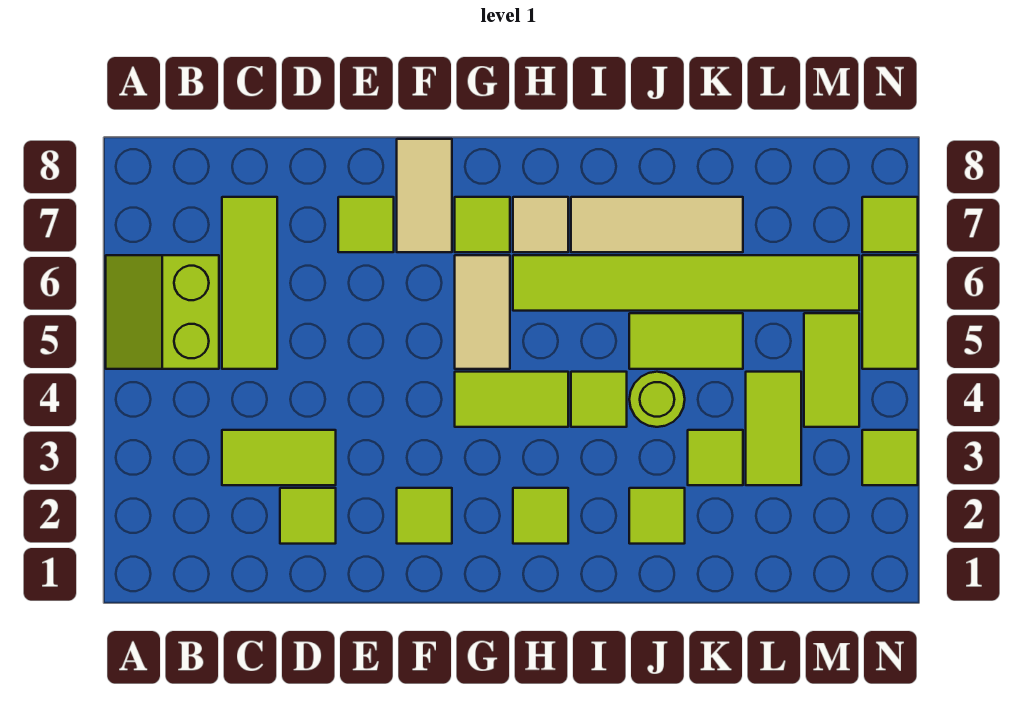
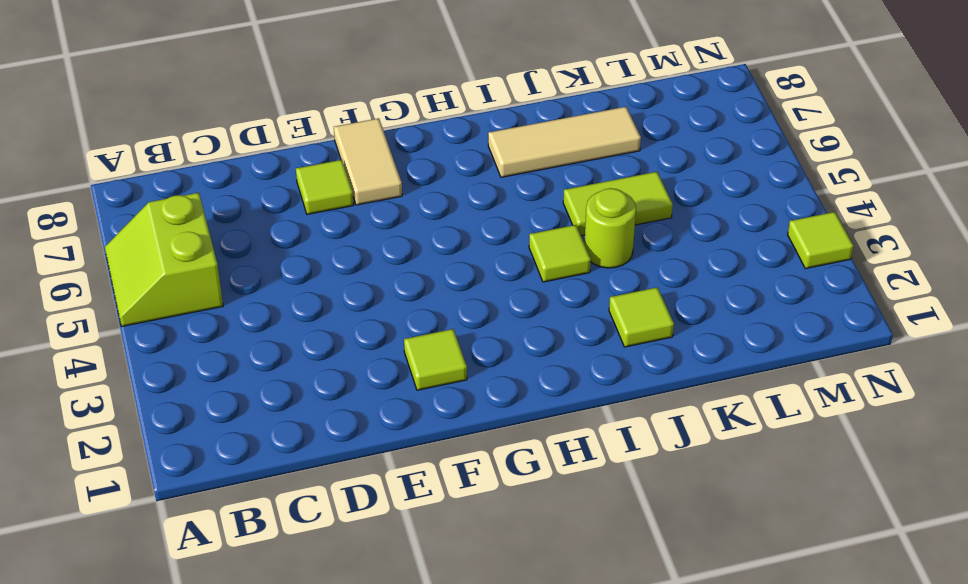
none -> lime 1x2 tile [222,430,336,485]
none -> lime 1x3 tile [222,197,277,369]
none -> lime 1x1 tile [280,488,336,544]

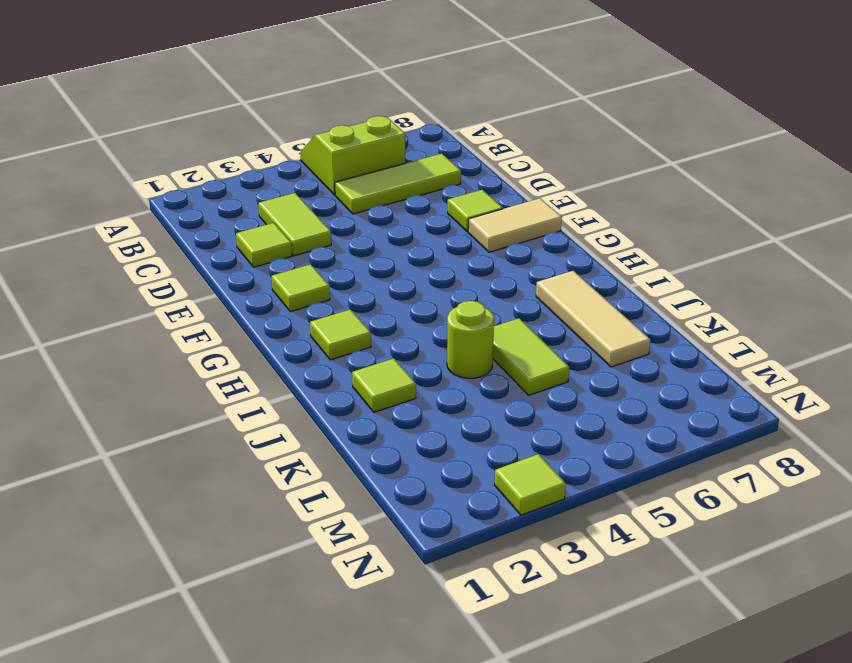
none -> lime 1x2 tile [455,372,568,427]
none -> tan 1x2 tile [455,255,510,369]
none -> lime 1x1 tile [455,197,510,252]

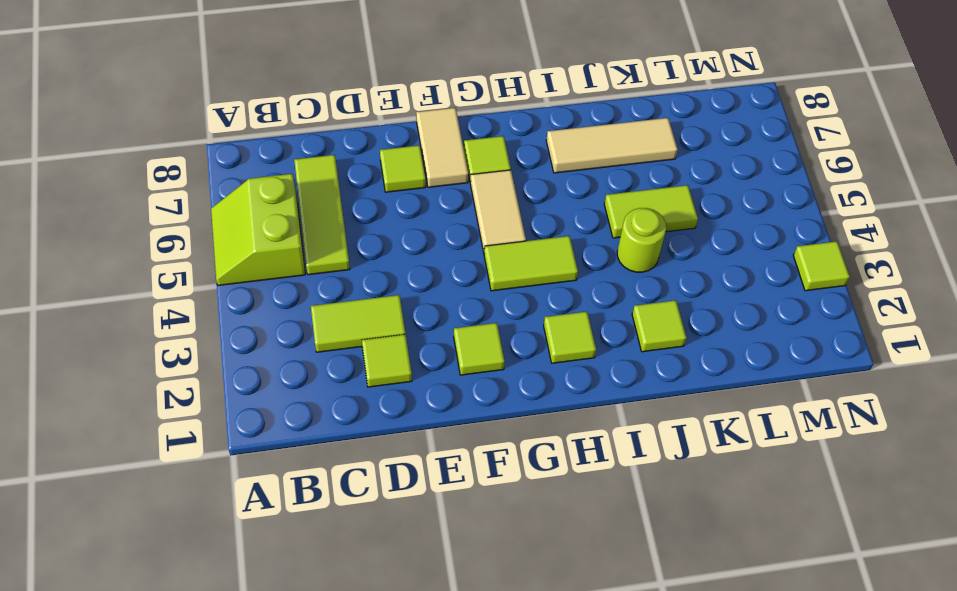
none -> lime 1x6 tile [513,255,859,311]
none -> tan 1x1 tile [513,197,568,252]
none -> lime 1x1 tile [571,372,627,427]

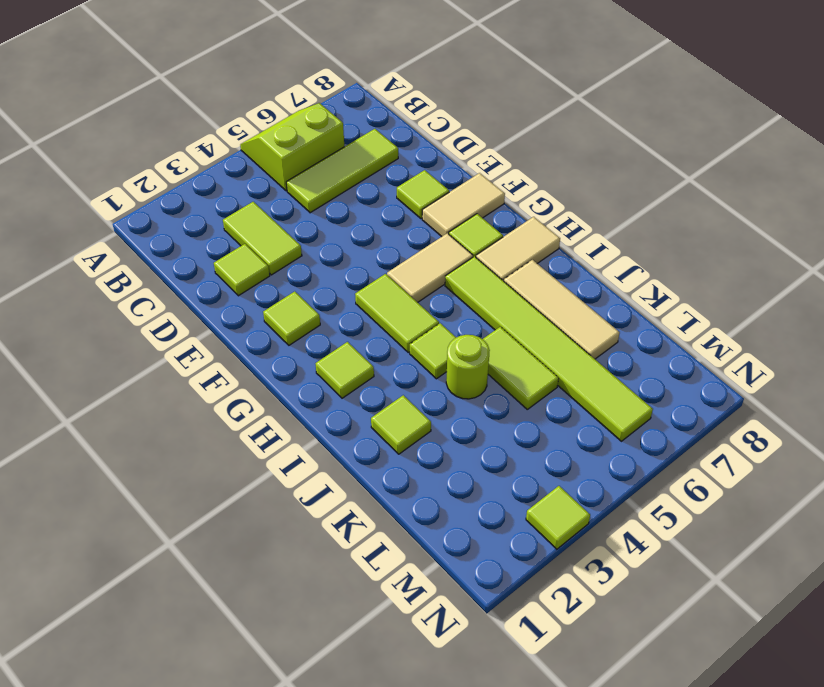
tan 1x2 tile [476,217,560,281] -> tan 1x1 tile [513,197,568,252]
none -> lime 1x1 tile [688,430,743,485]
none -> lime 1x2 tile [746,372,801,485]
none -> lime 1x2 tile [804,313,859,427]

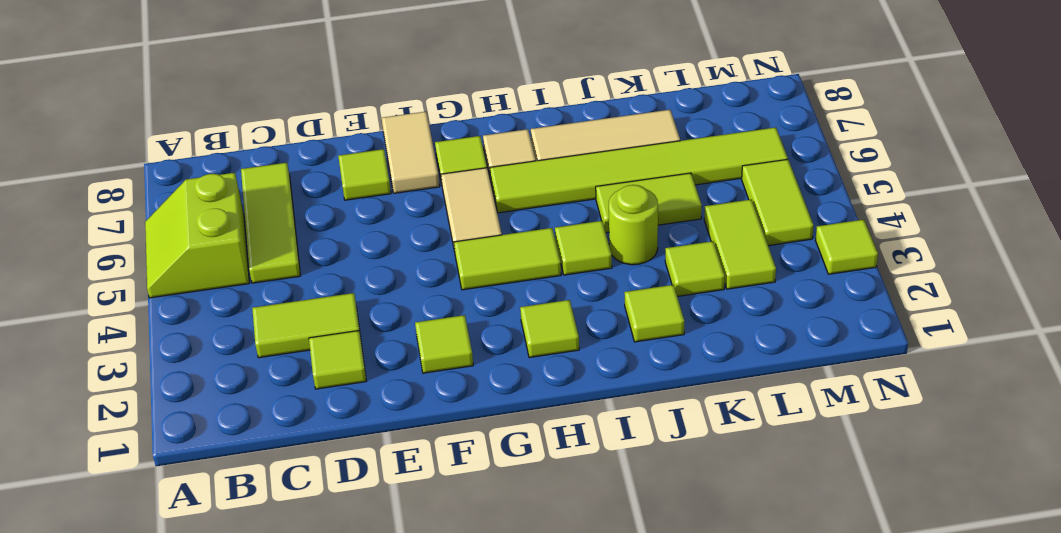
none -> lime 1x2 tile [862,255,918,369]
none -> lime 1x1 tile [862,197,918,252]

